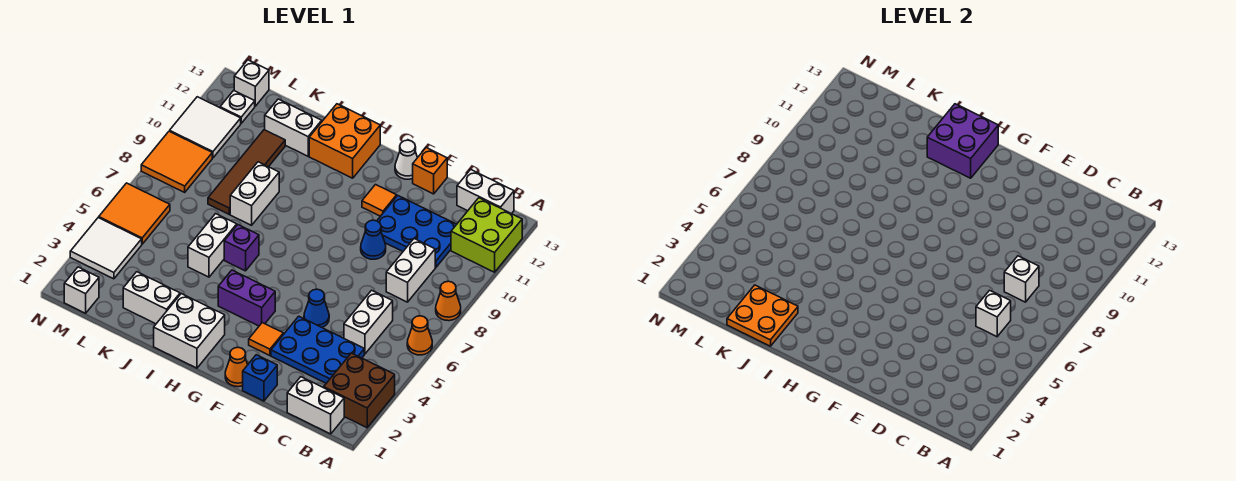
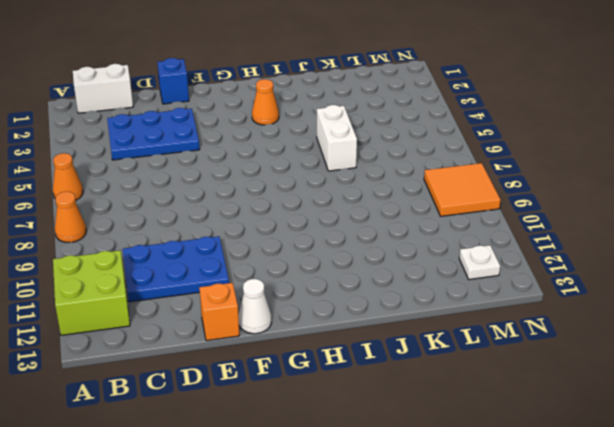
orange 1x1 cone [252,79,279,125] -> orange 1x1 cone moved to [225,347,248,387]
none -> brown 2x2 brick [324,353,395,428]
none -> white 1x2 brick [457,170,514,214]
none -> white 1x2 brick [344,290,393,354]
none -> white 1x2 brick [386,239,435,302]

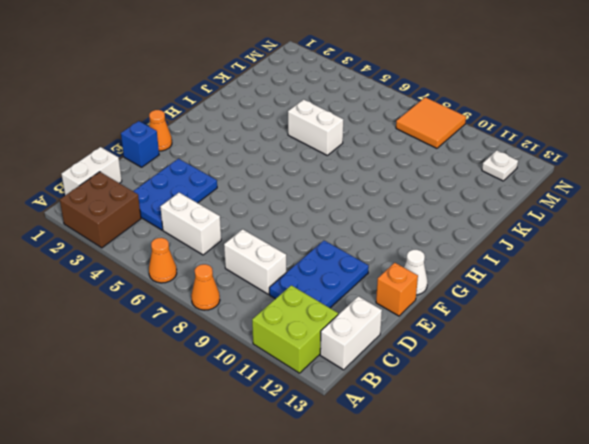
none -> blue 1x1 cone [304,289,329,327]
none -> blue 1x1 cone [361,220,386,259]
none -> orange 1x1 tile [249,323,283,356]
none -> orange 1x1 tile [362,185,397,216]

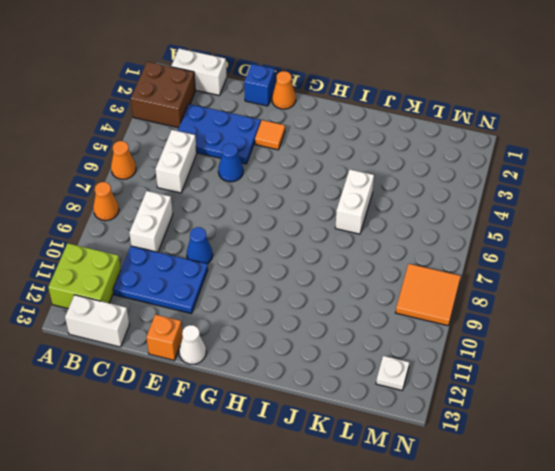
none -> orange 1x1 tile [362,185,397,216]
none -> purple 1x2 brick [218,270,275,326]
none -> white 2x2 brick [154,294,225,368]
none -> orange 2x2 brick [309,104,380,178]

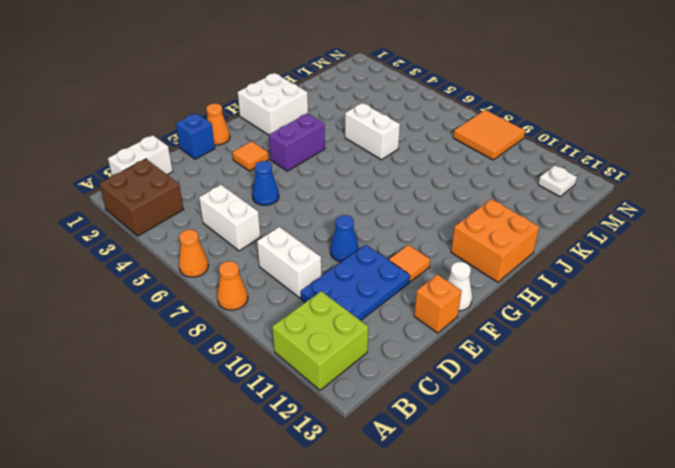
none -> white 1x2 brick [457,170,514,214]
none -> blue 2x3 plate [271,316,364,383]
none -> purple 1x1 brick [224,225,259,271]
none -> white 1x2 brick [123,272,180,324]

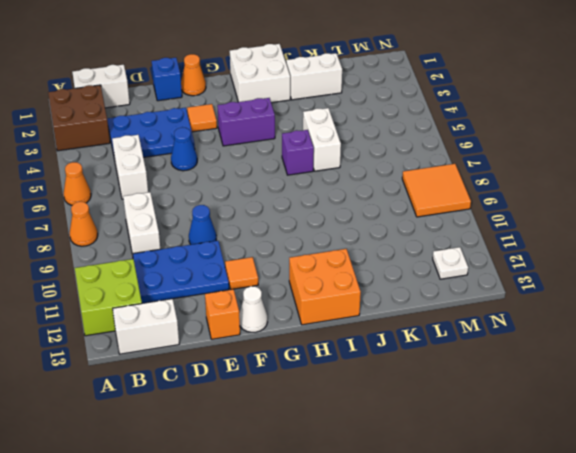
none -> white 1x2 brick [230,162,279,225]
none -> white 1x2 brick [265,99,322,156]
none -> brown 1x4 tile [208,130,285,214]
none -> white 1x1 brick [64,267,99,313]

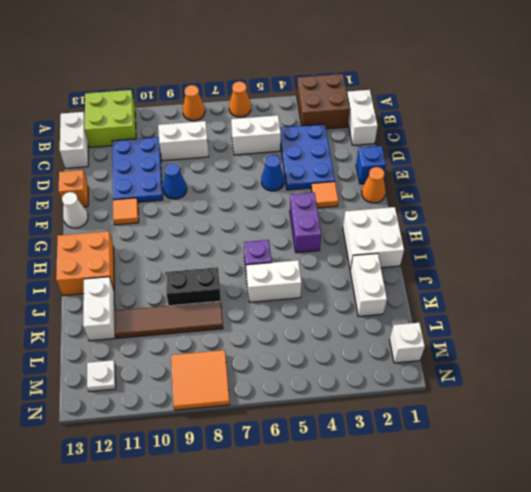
black 1x2 brick [165,267,221,306] -> white 1x2 brick [230,162,279,225]
none -> white 2x2 tile [70,217,142,279]
none -> orange 2x2 tile [99,183,170,244]
none -> white 2x2 tile [170,97,241,158]
none -> white 1x1 brick [234,60,269,106]

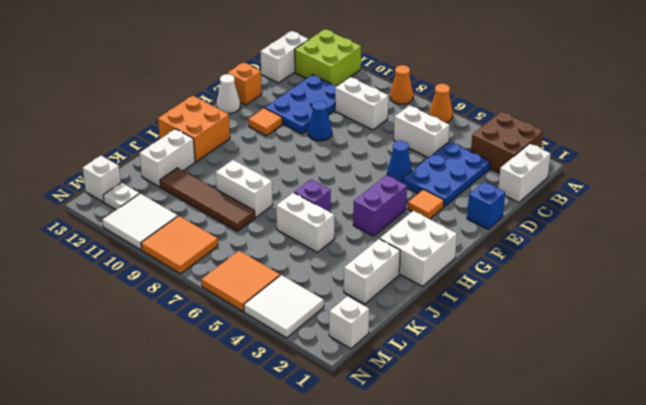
none -> orange 1x1 cone [225,347,248,387]
none -> white 1x1 brick [976,290,1011,337]
none -> white 1x1 brick [1004,256,1039,302]
none -> purple 2x2 brick [927,104,998,178]

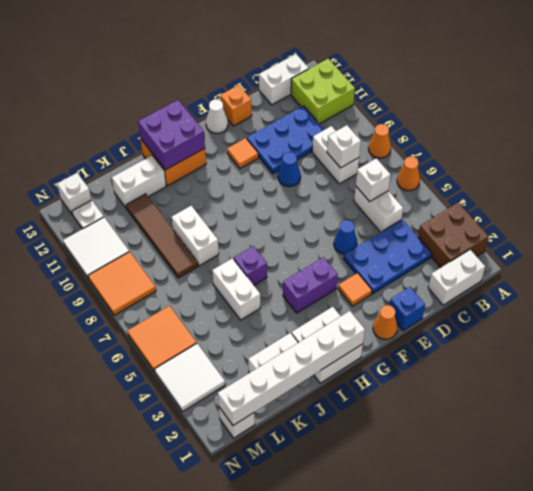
white 1x6 brick [218,311,365,425] -> orange 2x2 plate [727,285,798,346]

